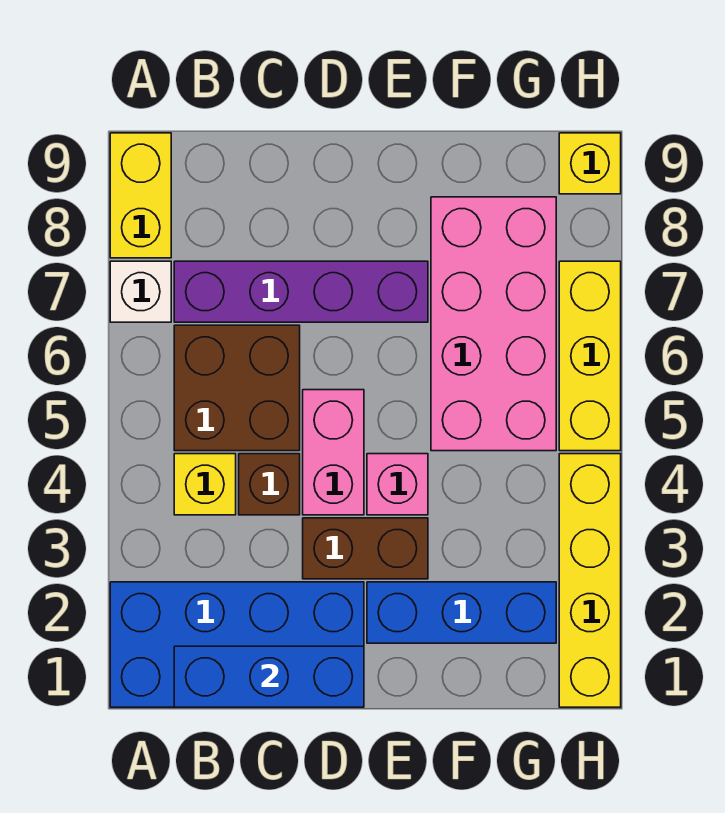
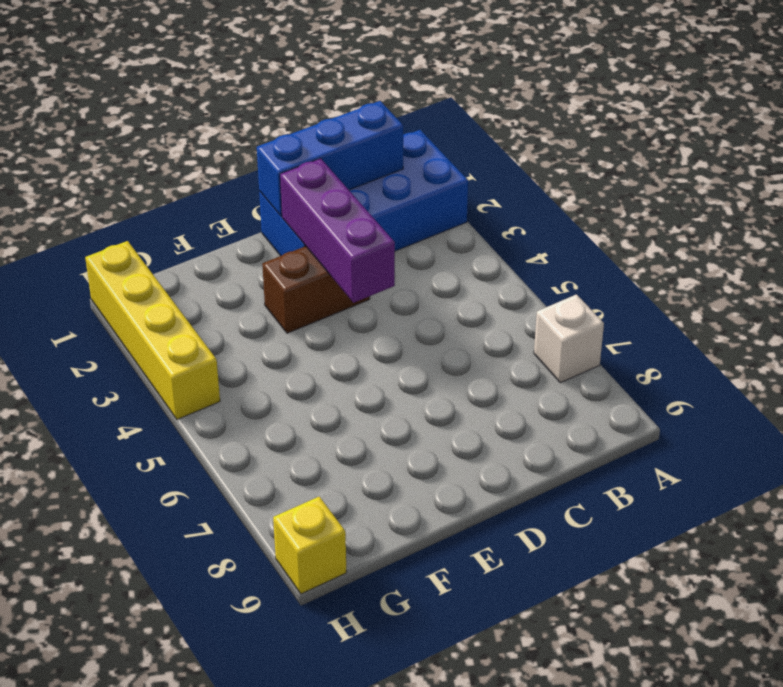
purple 1x3 brick [280,158,395,303] -> none
none -> yellow 1x2 brick [110,133,171,258]
none -> yellow 1x1 brick [174,454,236,515]
none -> brown 2x2 brick [174,325,300,451]

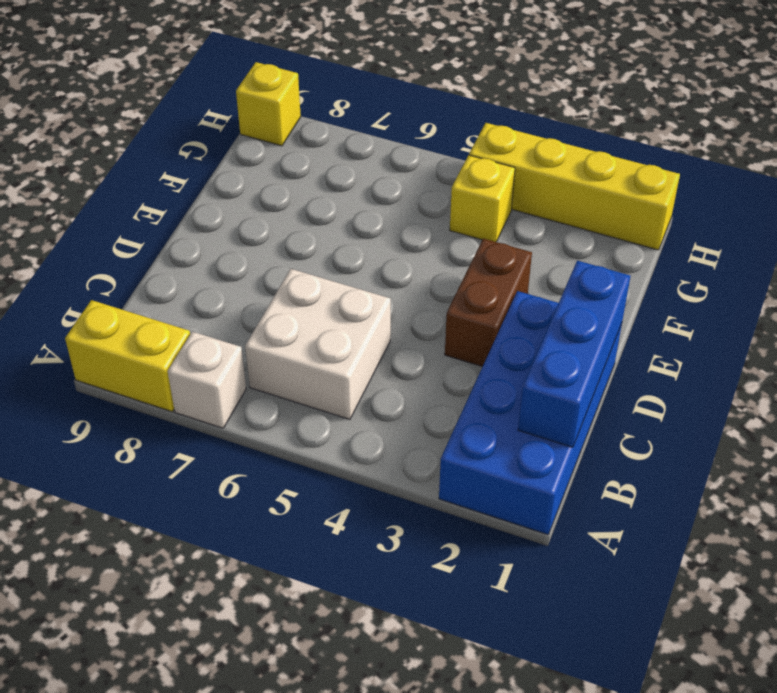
white 2x2 brick [245,269,391,420] -> brown 2x2 brick [174,325,300,451]
yellow 1x1 brick [450,155,515,242] -> yellow 1x1 brick moved to [174,454,236,515]
none -> purple 1x4 brick [174,261,428,322]
none -> brown 1x1 brick [239,454,300,515]
none -> pink 1x2 brick [303,390,364,515]

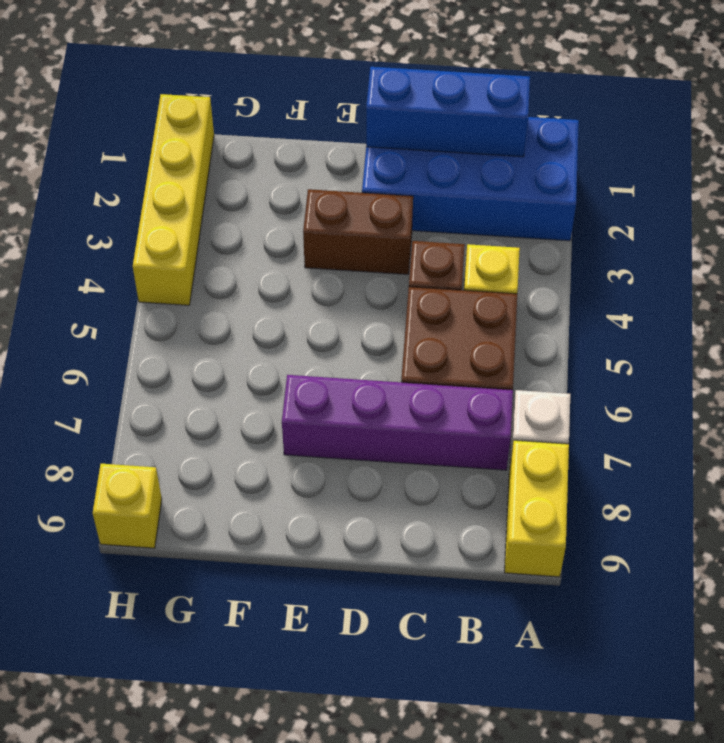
none -> pink 1x2 brick [303,390,364,515]
none -> blue 1x3 brick [367,582,556,643]
none -> pink 1x1 brick [367,454,428,515]

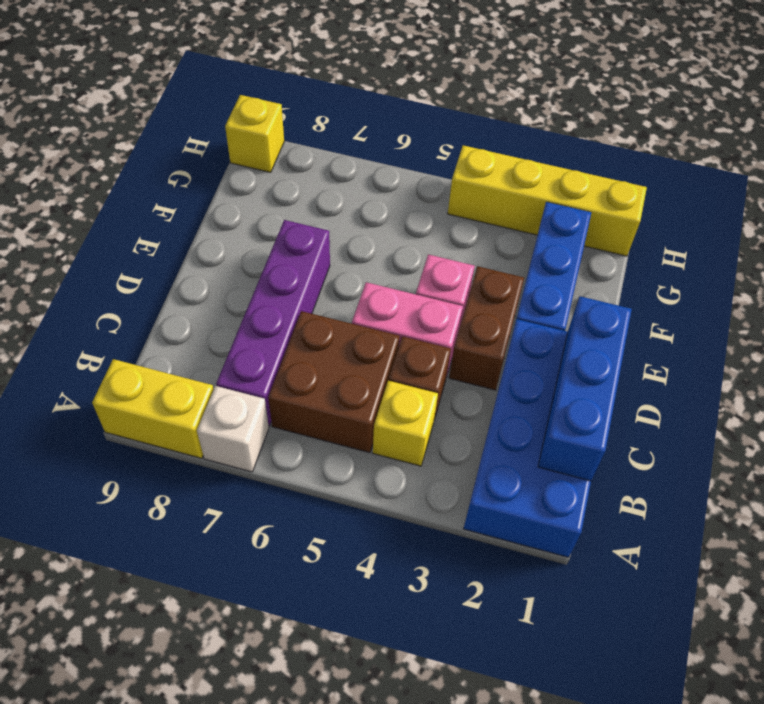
none -> pink 2x4 brick [431,197,556,451]
none -> yellow 1x3 brick [559,261,621,451]

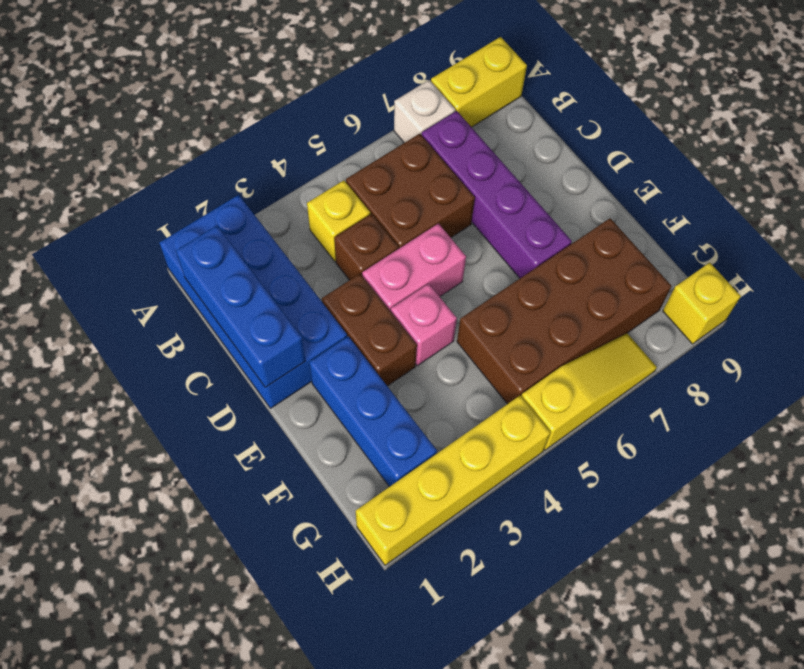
brown 2x4 brick [457,218,671,404] -> pink 2x4 brick [431,197,556,451]
yellow 1x3 slope [521,333,657,450] -> yellow 1x3 brick [559,261,621,451]

